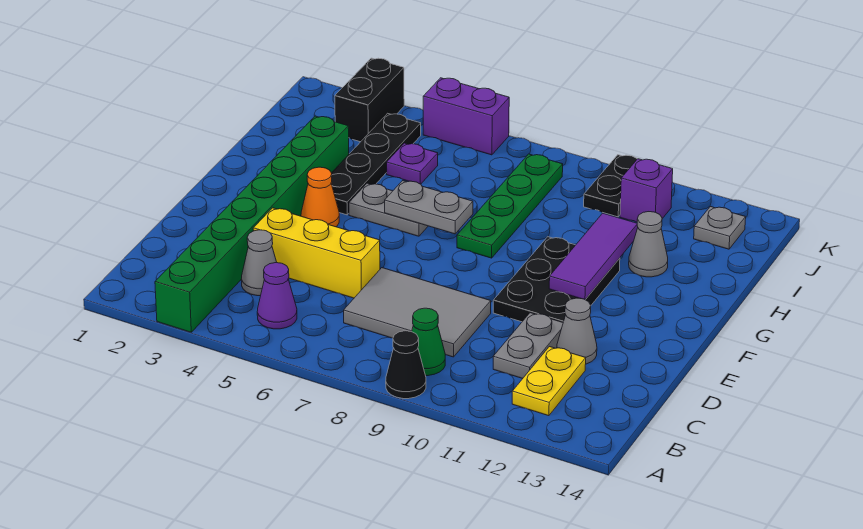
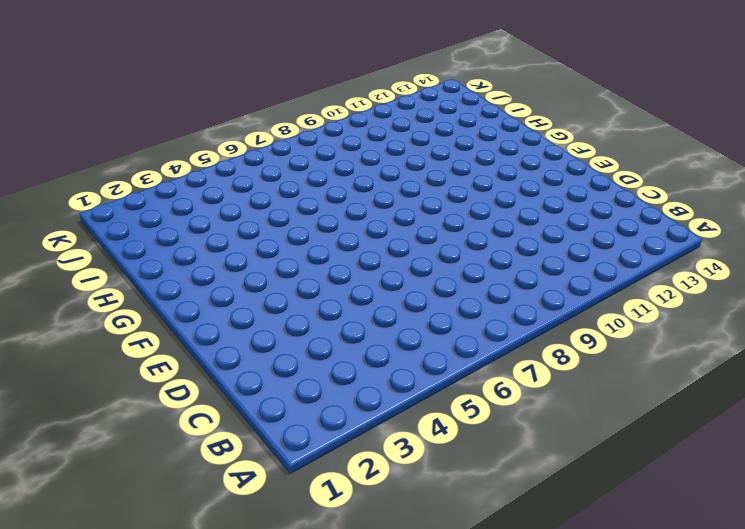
none -> green 1x8 brick [155,116,349,332]
none -> black 1x1 cone [386,331,426,399]
none -> purple 1x1 cone [257,263,297,329]

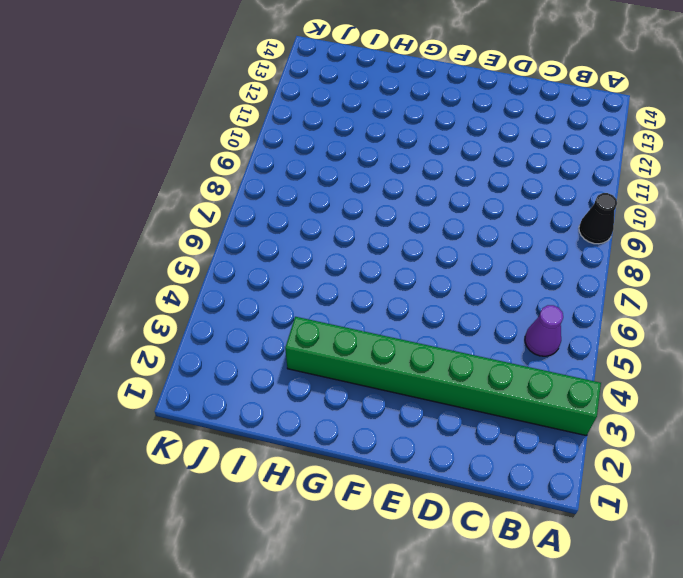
none -> green 1x1 cone [412,308,445,376]
none -> yellow 1x2 plate [512,347,586,416]
none -> grey 1x1 cone [241,230,277,296]

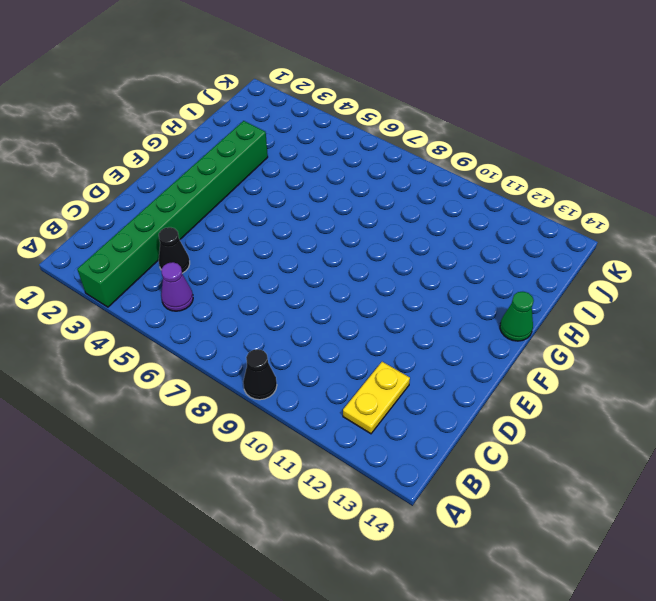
black 1x1 cone [159,227,190,273] -> grey 1x1 cone [241,230,277,296]
green 1x1 cone [500,292,534,341] -> green 1x1 cone moved to [412,308,445,376]
none -> grey 2x3 tile [344,268,491,357]
none -> grey 1x2 plate [493,313,563,379]
none -> yellow 1x3 brick [253,208,380,298]

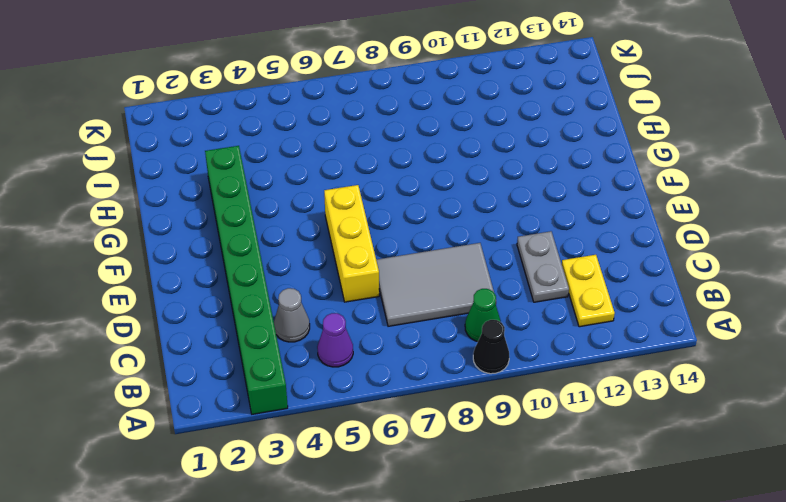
yellow 1x3 brick [324,185,379,302] -> yellow 1x3 brick turned to [253,208,380,298]
none -> grey 1x1 cone [557,298,597,364]
none -> black 2x3 plate [493,237,620,322]
none -> orange 1x1 cone [301,167,339,227]

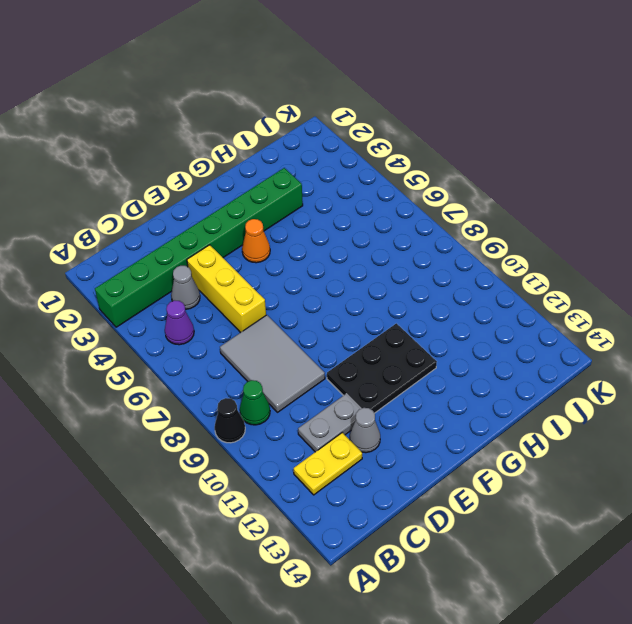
none -> black 1x4 plate [331,113,421,215]
none -> grey 1x2 plate [349,183,428,236]
none -> green 1x4 plate [457,154,563,258]

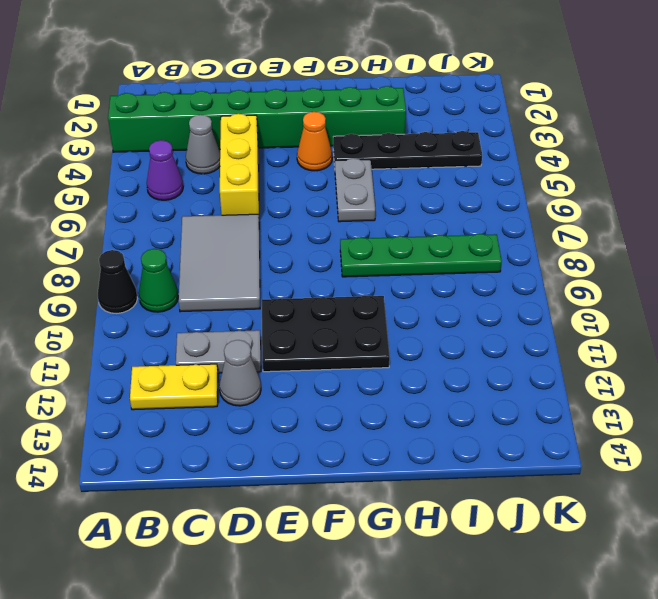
none -> grey 1x1 cone [629,212,668,277]
none -> purple 1x1 plate [387,143,438,184]
none -> black 1x2 brick [335,58,404,142]

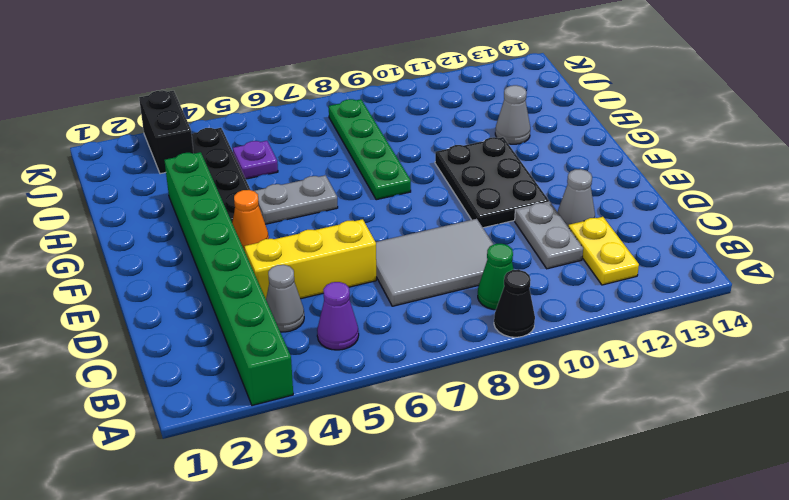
none -> black 1x2 plate [584,155,637,217]
none -> purple 1x1 brick [620,159,673,222]
none -> grey 1x1 plate [694,207,746,249]

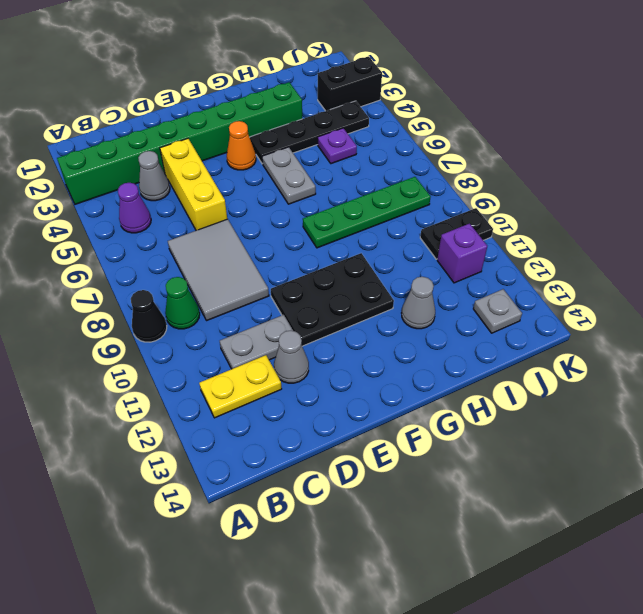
none -> purple 1x2 brick [423,78,509,155]
none -> purple 1x3 tile [549,213,638,299]
none -> grey 1x2 plate [385,181,473,234]

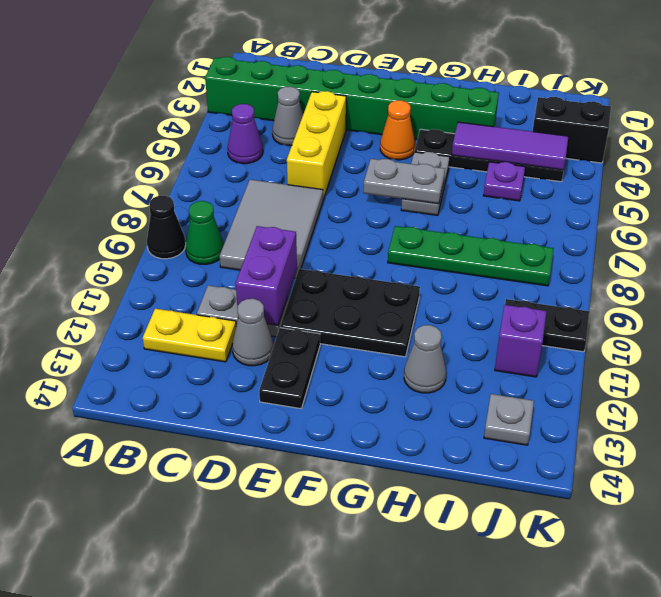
purple 1x2 brick [236,226,297,325] -> purple 1x2 brick moved to [423,78,509,155]
black 1x2 plate [259,328,320,409] -> none
grey 1x2 plate [363,159,445,204] -> grey 1x2 plate turned to [385,181,473,234]
purple 1x3 tile [452,122,568,170] -> purple 1x3 tile moved to [549,213,638,299]

